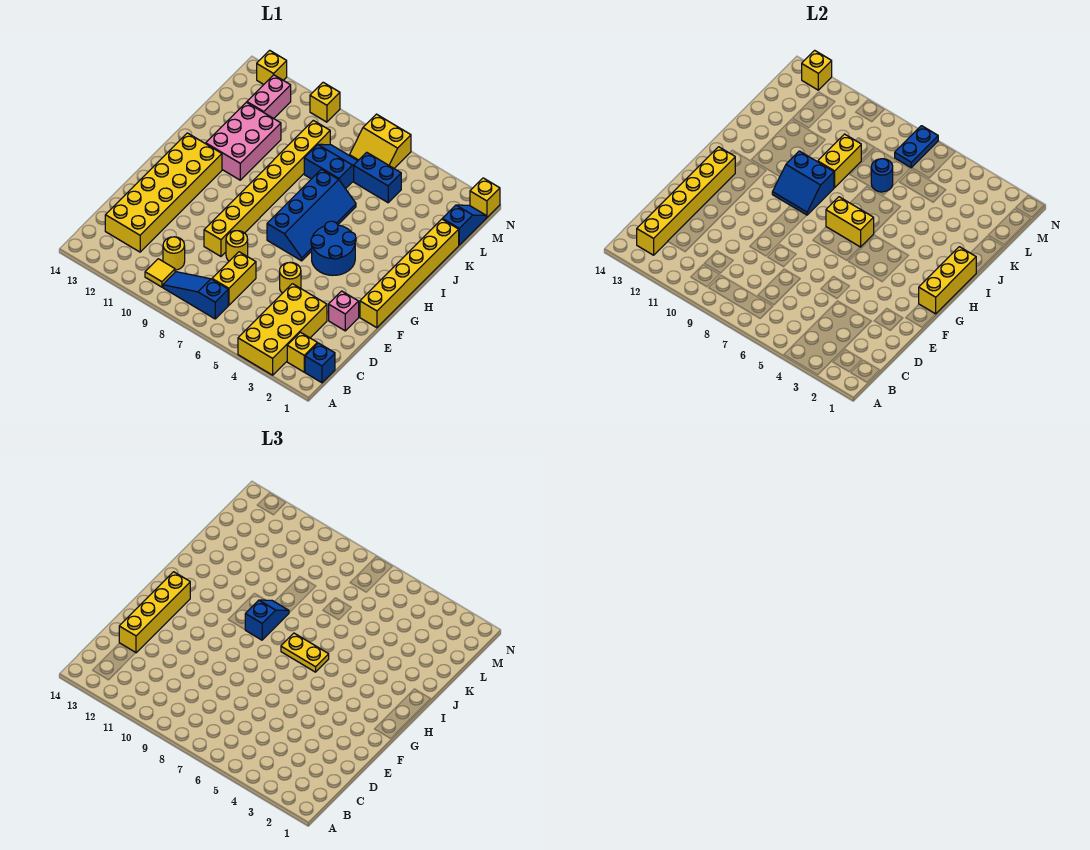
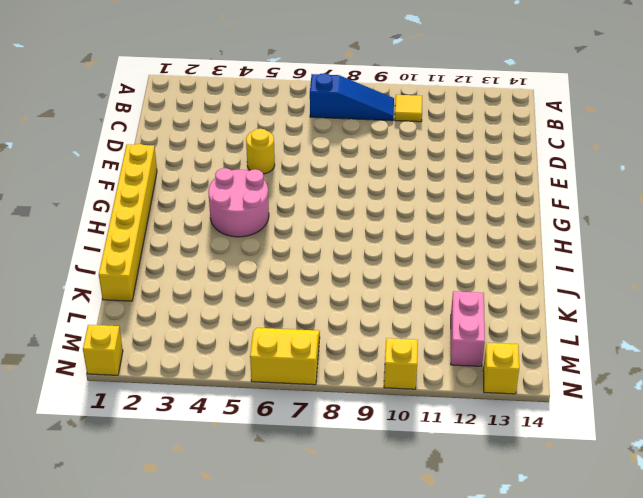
pink 2x2 round brick [208,168,269,237] -> blue 2x2 round brick [311,221,356,275]
none -> yellow 2x4 brick [238,284,327,375]
none -> blue 1x1 brick [305,343,335,383]
none -> yellow 1x1 brick [287,332,317,372]
none -> yellow 1x2 brick [212,252,256,305]

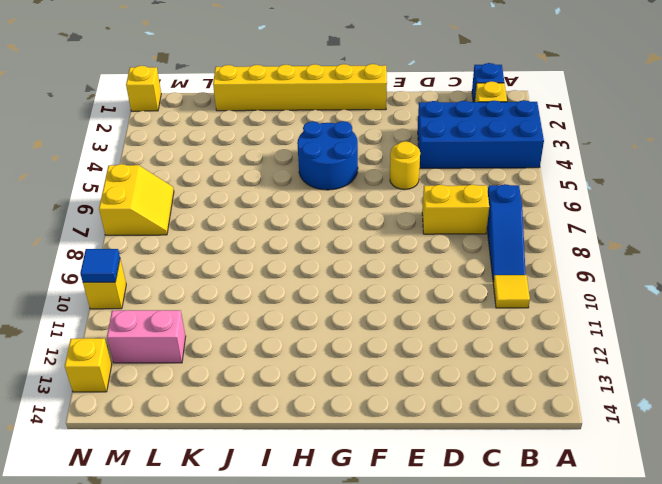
blue 2x4 brick [418,100,544,168] -> yellow 2x4 brick [238,284,327,375]
blue 1x1 tile [80,249,120,282] -> none
none -> yellow 1x1 round brick [163,237,185,270]
none -> yellow 2x6 brick [105,133,222,252]
none -> pink 1x1 brick [329,291,359,331]
none -> yellow 1x1 round brick [226,231,248,261]

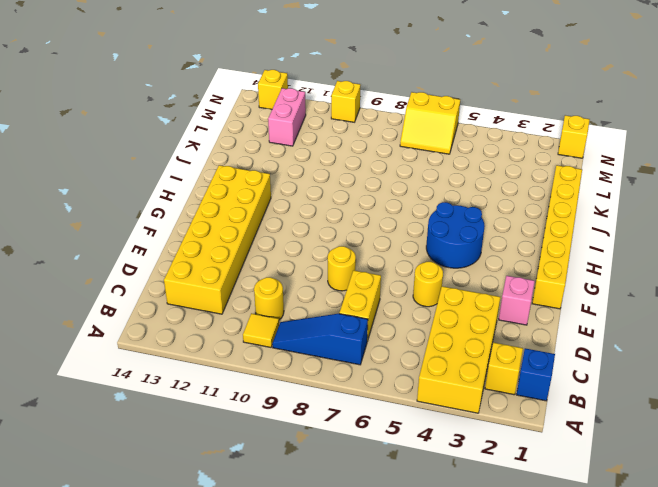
none -> yellow 1x8 brick [204,120,330,256]
none -> blue 2x4 slope [267,169,356,261]
none -> pink 2x3 brick [206,102,281,180]
none -> blue 2x2 slope [304,144,357,189]

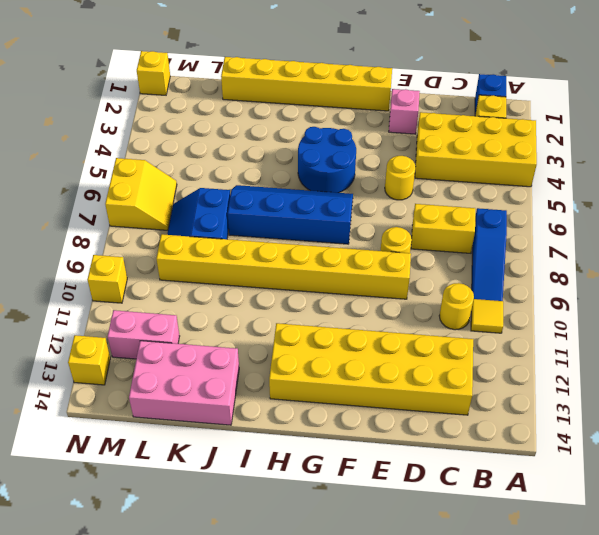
pink 2x3 brick [129,341,239,425] -> pink 2x3 brick moved to [206,102,281,180]
none -> blue 1x2 slope [443,205,486,245]
none -> blue 1x2 brick [354,152,401,203]
none -> yellow 1x6 brick [637,147,735,255]
none -> yellow 1x3 brick [919,247,976,314]

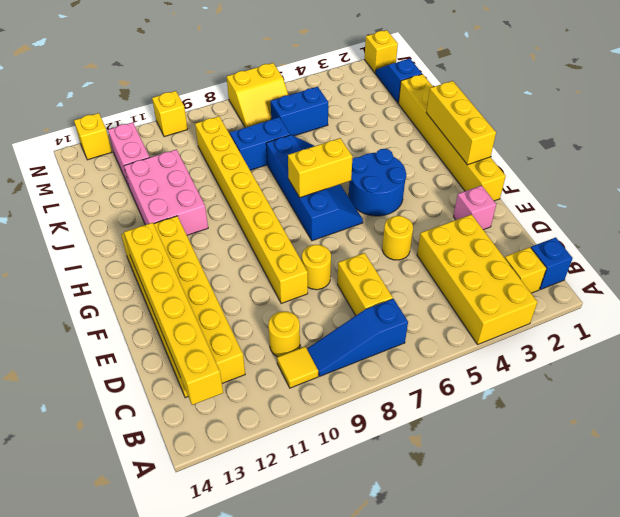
none -> blue 2x2 slope [772,151,834,215]
none -> yellow 1x2 brick [818,134,861,188]
none -> blue 1x1 round brick [871,159,893,192]
none -> blue 1x2 plate [895,126,938,168]

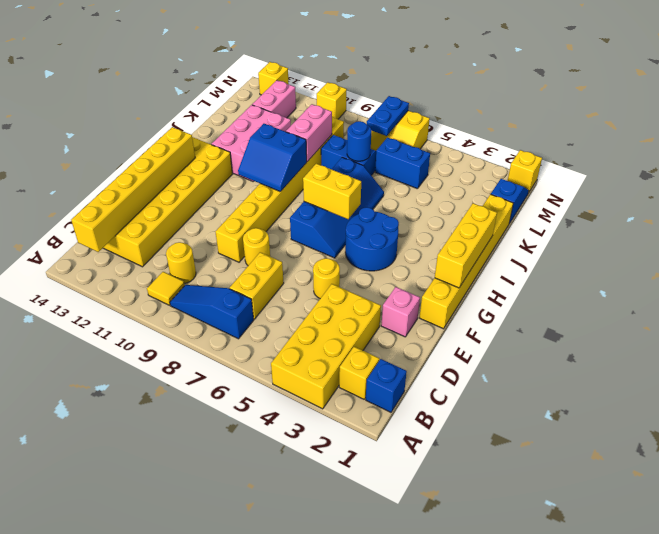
pink 1x2 brick [286,104,332,162] -> yellow 1x2 brick [818,134,861,188]
none -> yellow 1x1 brick [802,50,832,90]
none -> yellow 1x4 brick [119,572,190,653]
none -> yellow 1x2 plate [281,633,329,672]
none -> blue 1x2 slope [245,600,289,640]

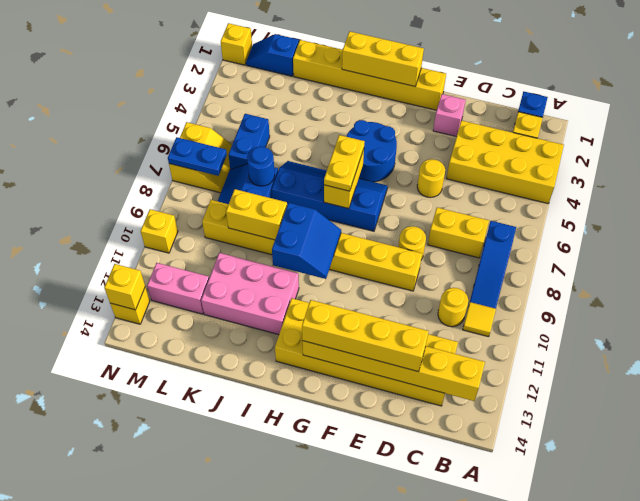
none -> blue 1x2 slope [245,600,289,640]

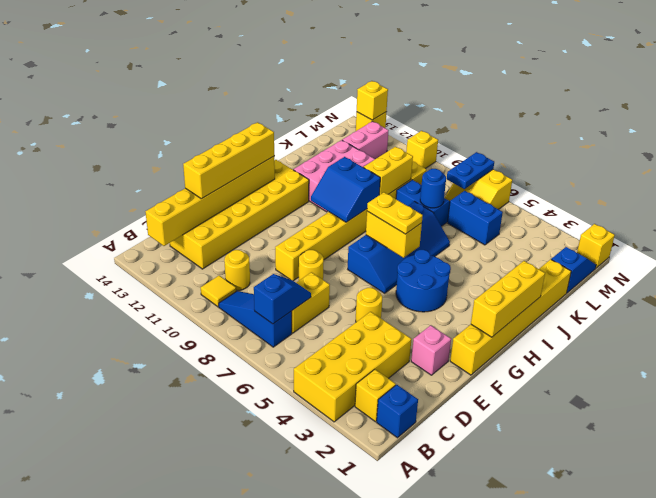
blue 1x2 slope [254,274,311,324] -> blue 1x2 slope moved to [245,600,289,640]

